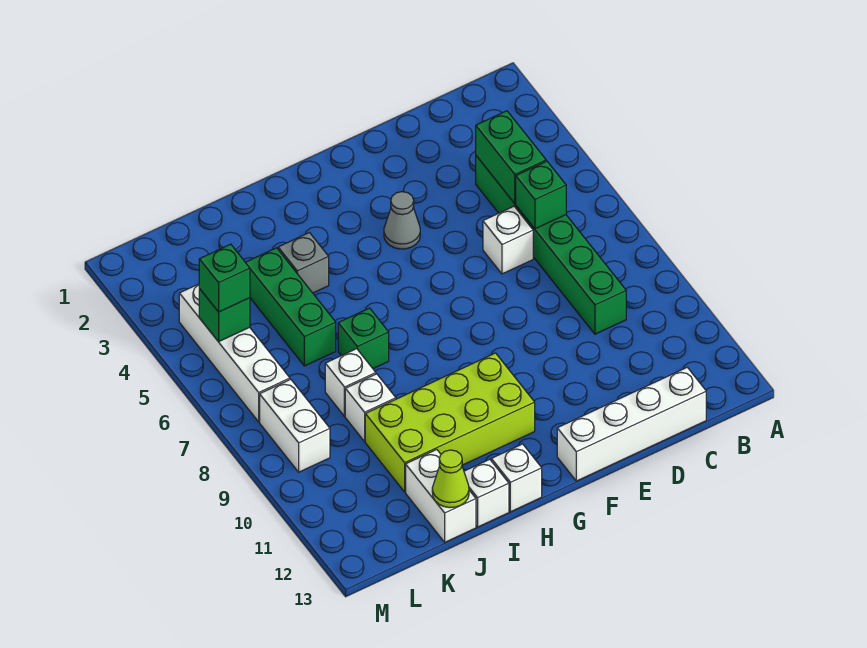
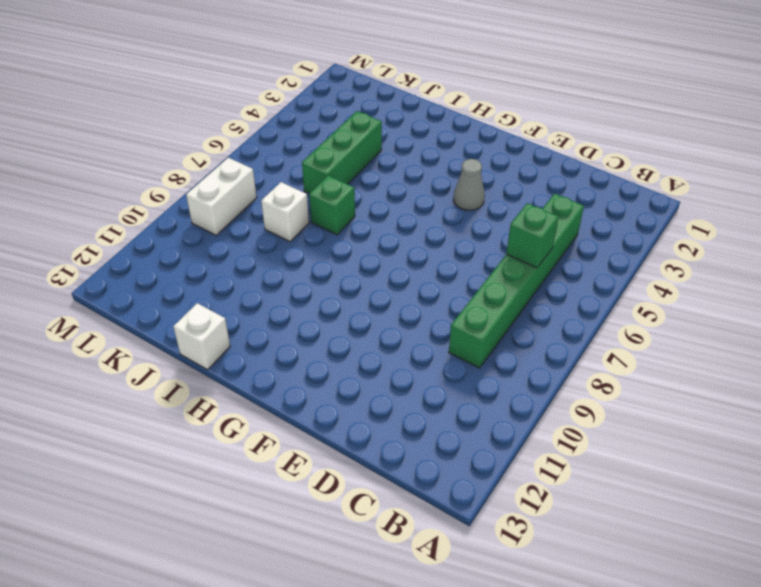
none -> white 1x4 brick [557,367,706,481]
none -> white 1x1 brick [483,206,533,274]
none -> lime 2x4 brick [365,353,535,492]

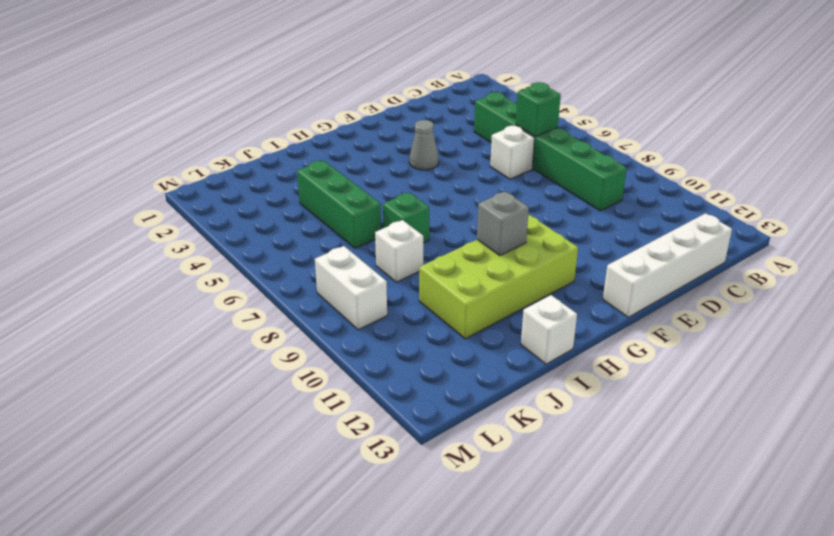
grey 1x1 brick [477,192,529,256] -> grey 1x1 brick moved to [278,233,329,293]
none -> white 1x1 brick [491,444,542,512]
none -> white 1x1 brick [345,374,396,441]
none -> white 1x2 brick [406,450,476,542]

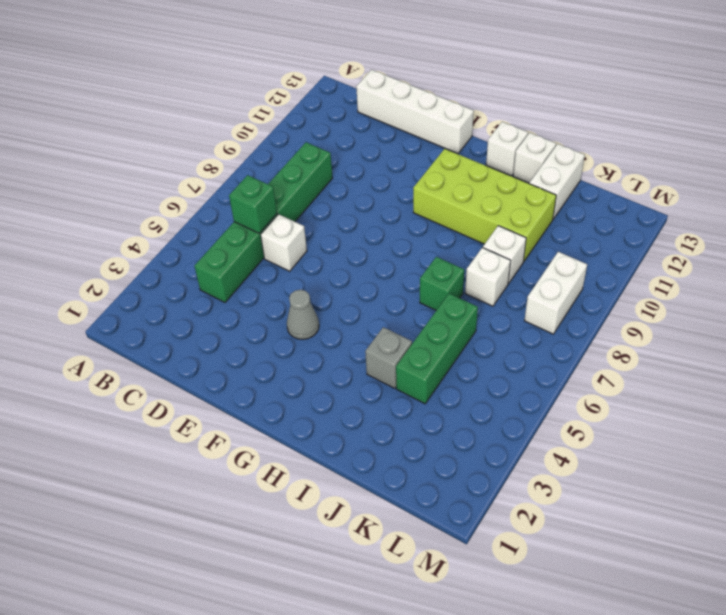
none -> white 1x4 brick [179,284,290,422]
none -> green 1x2 brick [476,111,546,204]
none -> lime 1x1 cone [432,450,469,508]

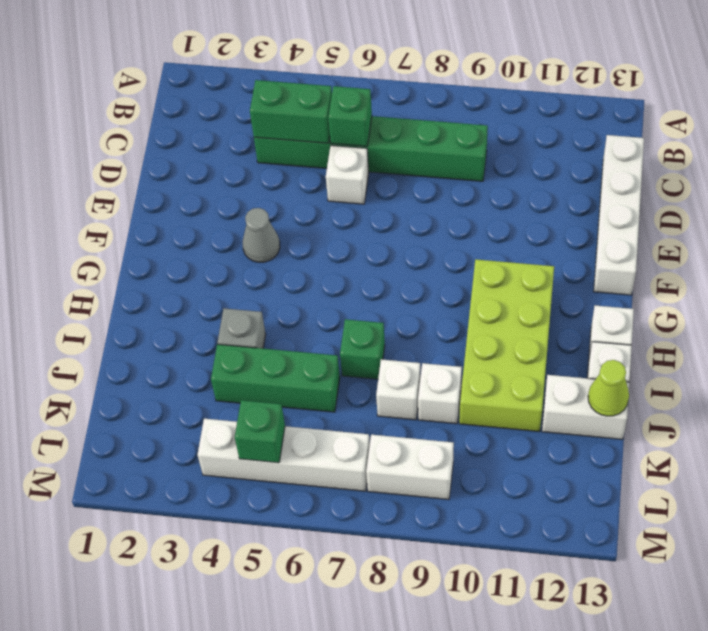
none -> green 1x1 brick [199,244,250,312]

